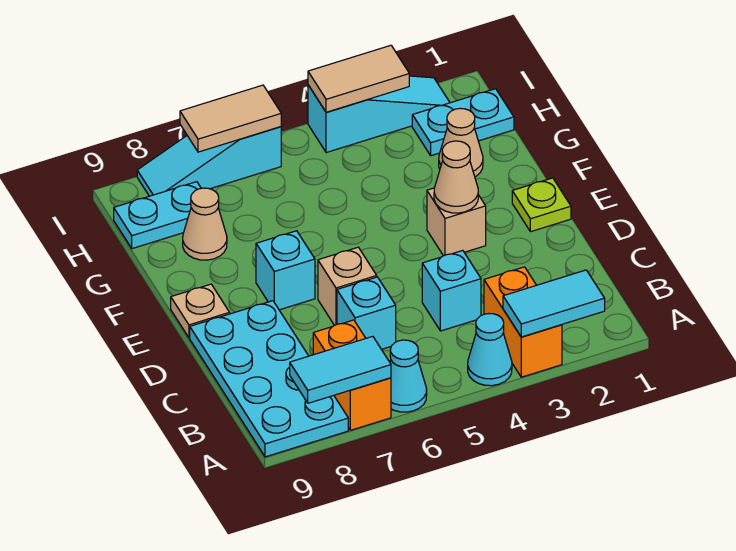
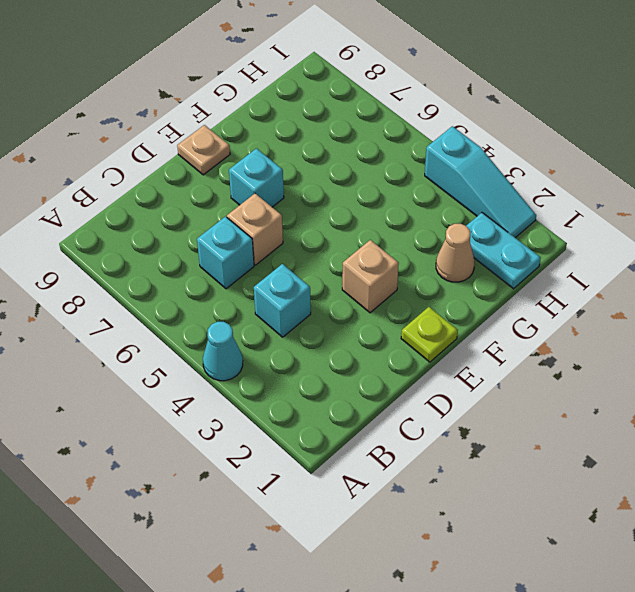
none -> orange 1x2 brick [484,267,562,377]
none -> cyan 1x1 cone [390,340,427,412]
none -> orange 1x2 brick [313,320,391,430]

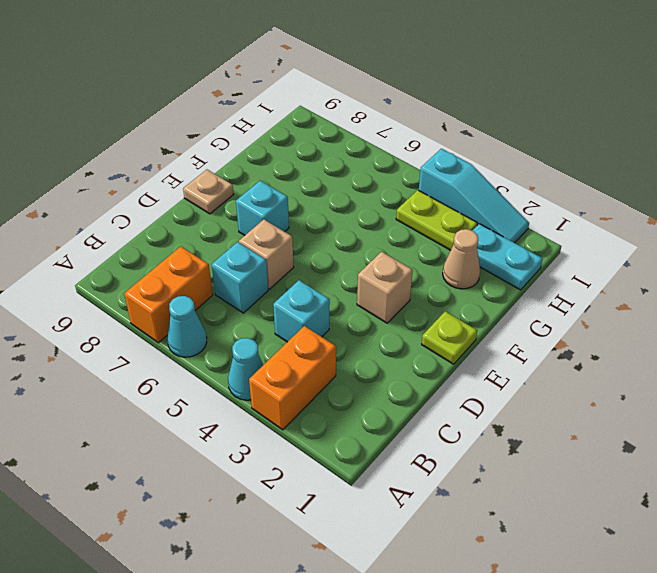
lime 1x2 plate [396,190,478,250] -> none
none -> cyan 2x4 plate [190,301,348,457]
none -> tan 1x1 cone [183,188,227,260]
none -> cyan 1x2 plate [114,182,201,249]

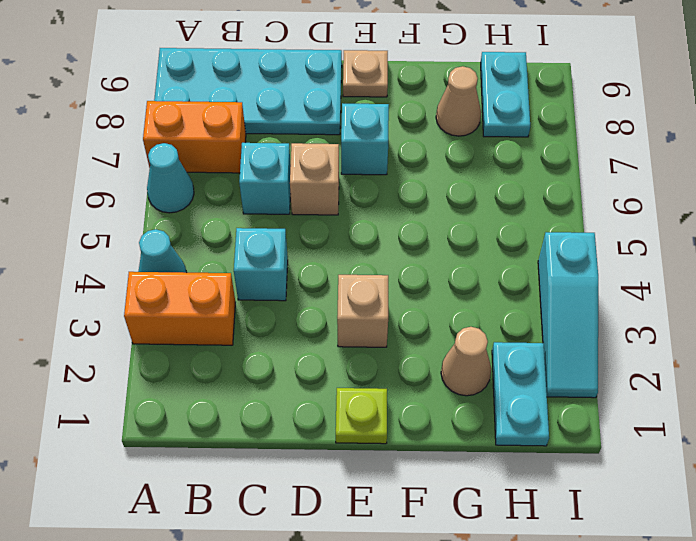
none -> cyan 1x3 slope [137,127,281,196]
none -> cyan 1x2 tile [503,270,605,337]
none -> cyan 1x2 tile [290,336,391,403]

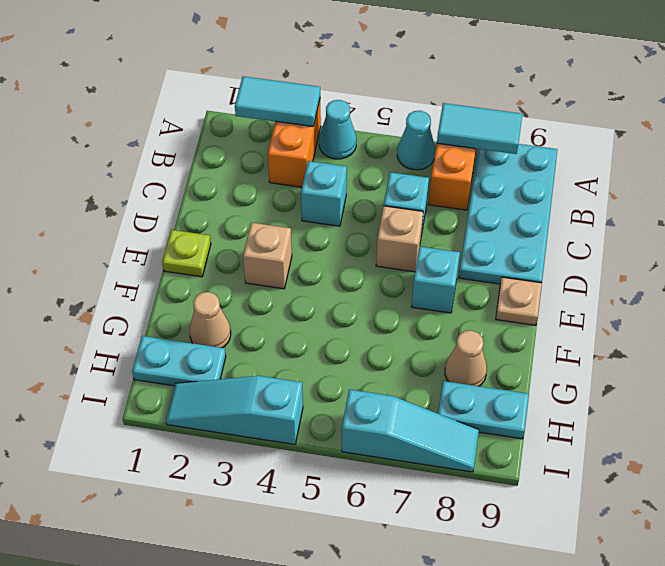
none -> tan 1x1 cone [434,141,478,213]
none -> tan 1x2 tile [308,45,409,112]
none -> tan 1x2 tile [180,85,281,152]

